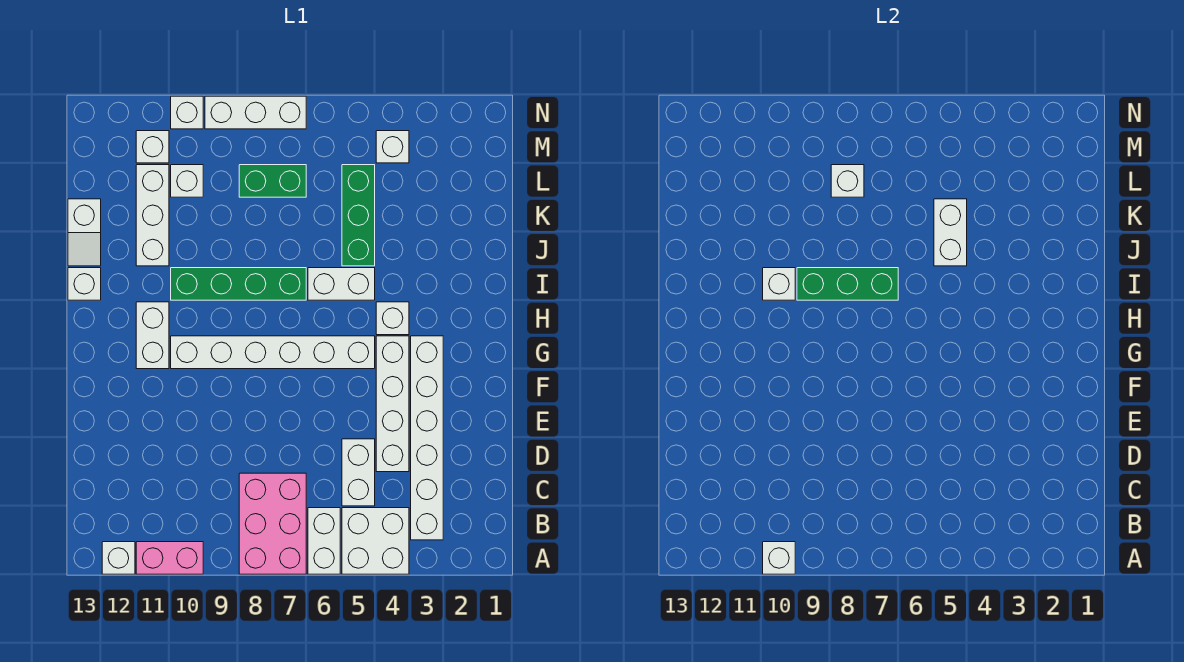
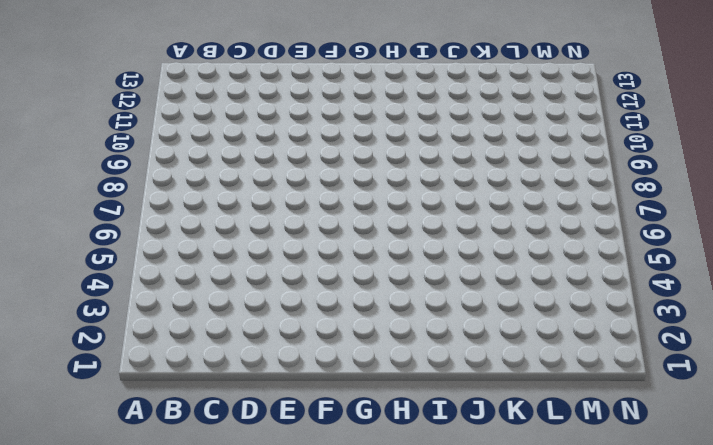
none -> white 2x2 brick [342,508,409,574]
none -> white 1x2 brick [308,508,340,574]
none -> pink 2x3 brick [239,473,306,574]

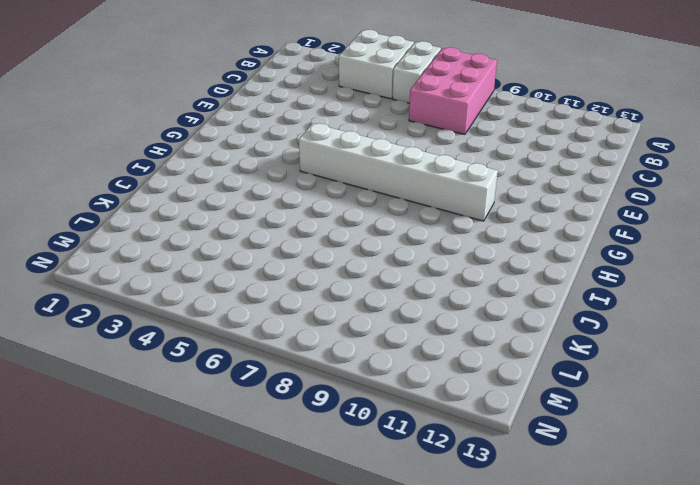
none -> pink 1x2 brick [136,542,203,574]
none -> white 1x1 brick [102,542,135,574]
none -> white 1x6 brick [411,336,443,540]

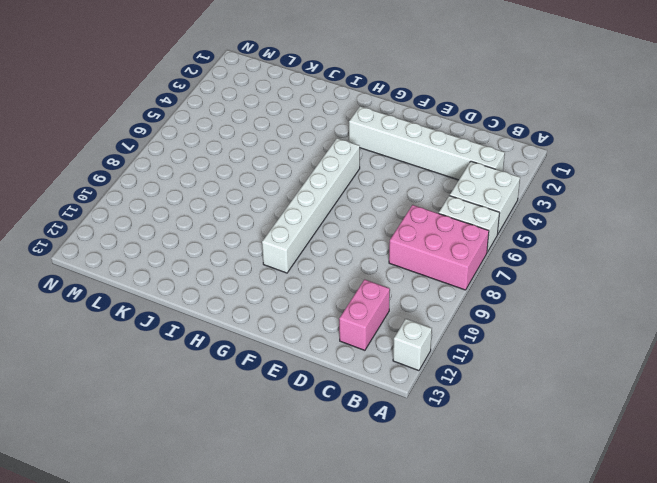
pink 1x2 brick [339,279,390,350] -> pink 1x2 brick moved to [136,542,203,574]
none -> white 1x2 brick [342,439,375,506]
none -> white 1x4 brick [376,336,409,472]
none -> white 1x2 brick [136,302,169,369]

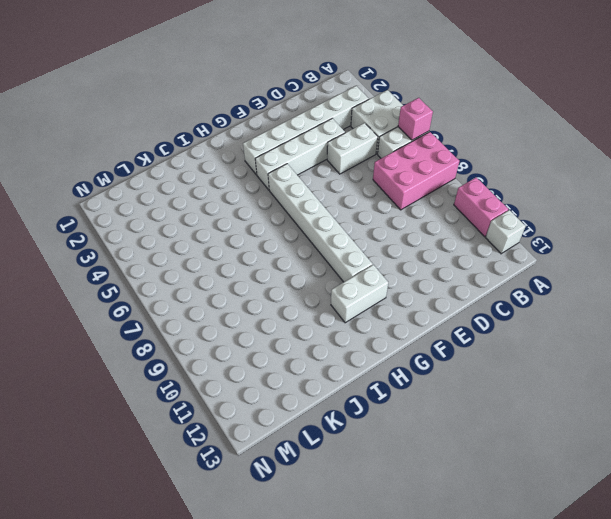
pink 1x1 brick [398,98,433,140] -> none
none -> white 1x1 brick [376,302,409,335]
none -> white 1x2 brick [308,268,375,300]
none -> green 1x4 brick [171,268,306,300]

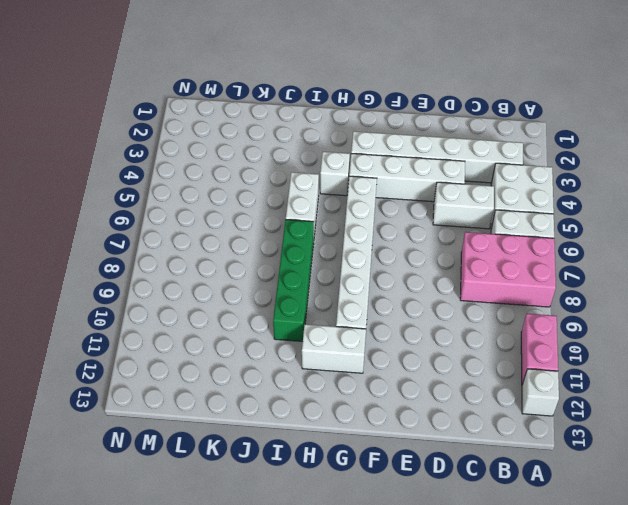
none -> white 1x1 brick [68,268,101,300]
none -> green 1x3 brick [342,165,375,266]
none -> white 1x3 brick [136,165,169,266]

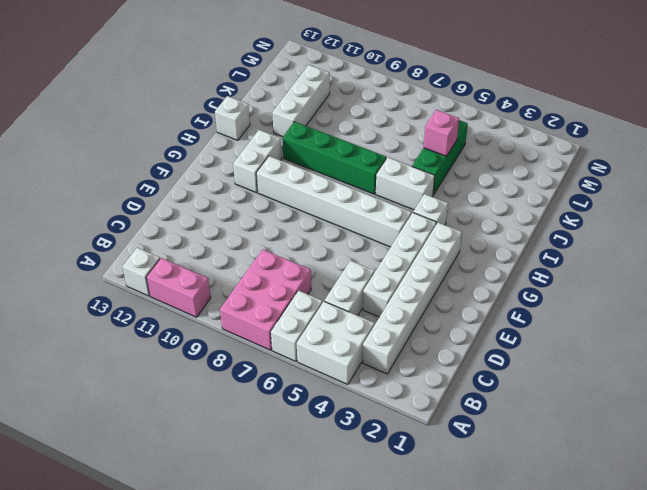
pink 1x1 brick [424,110,459,156] -> white 1x2 brick [934,199,967,266]
none -> white 1x2 slope [68,199,101,266]
none -> green 1x2 brick [239,165,306,197]
none -> white 1x1 brick [171,165,203,197]

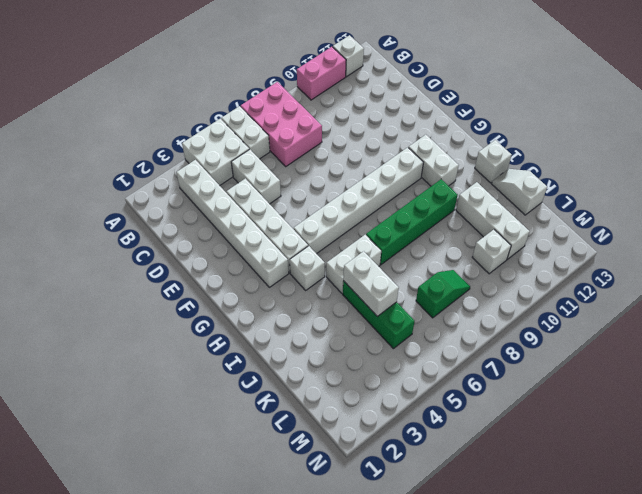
green 1x2 slope [416,270,470,318] -> green 1x2 brick [239,165,306,197]
none -> white 1x1 brick [376,131,409,163]
none -> white 1x1 brick [136,131,169,163]
none -> white 1x3 brick [205,96,306,129]

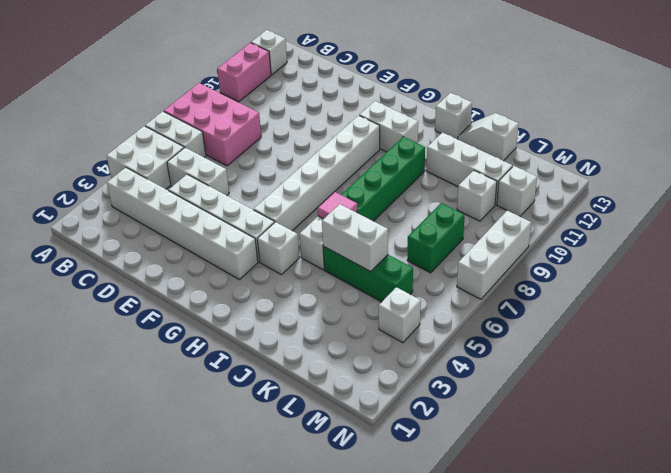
pink 1x1 tile [318,192,357,219] -> none
none -> white 1x1 brick [171,96,203,129]
none -> white 1x1 brick [763,542,795,574]
none -> green 1x3 brick [797,268,898,300]

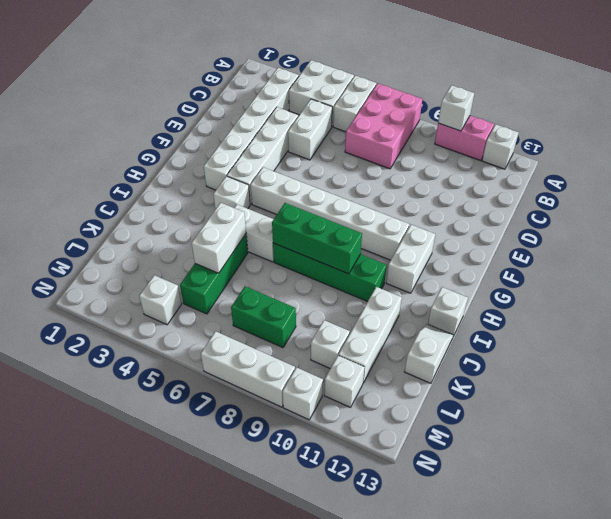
none -> white 1x1 brick [763,268,795,300]
none -> white 1x1 brick [831,165,864,197]

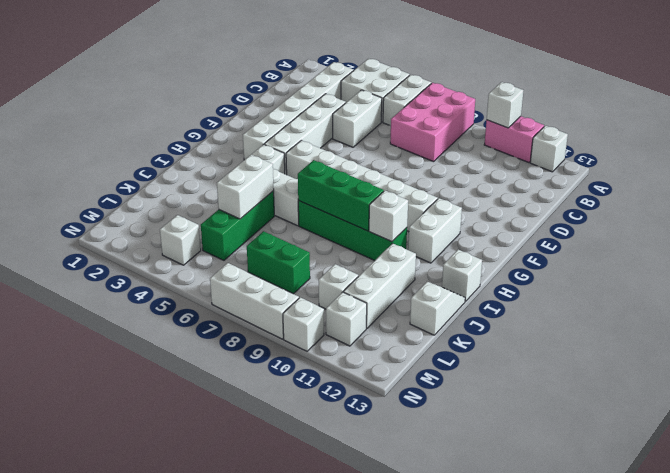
none -> white 1x1 brick [831,165,864,197]

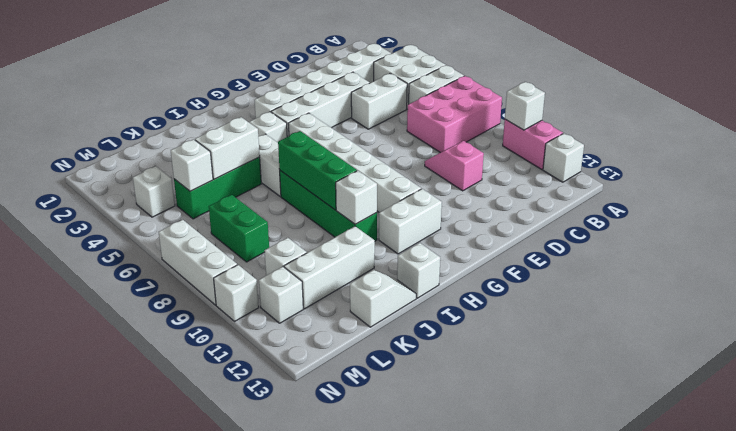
pink 1x2 slope [425,141,484,191] -> none
white 1x1 brick [171,139,213,191] -> white 1x1 brick moved to [831,165,864,197]

